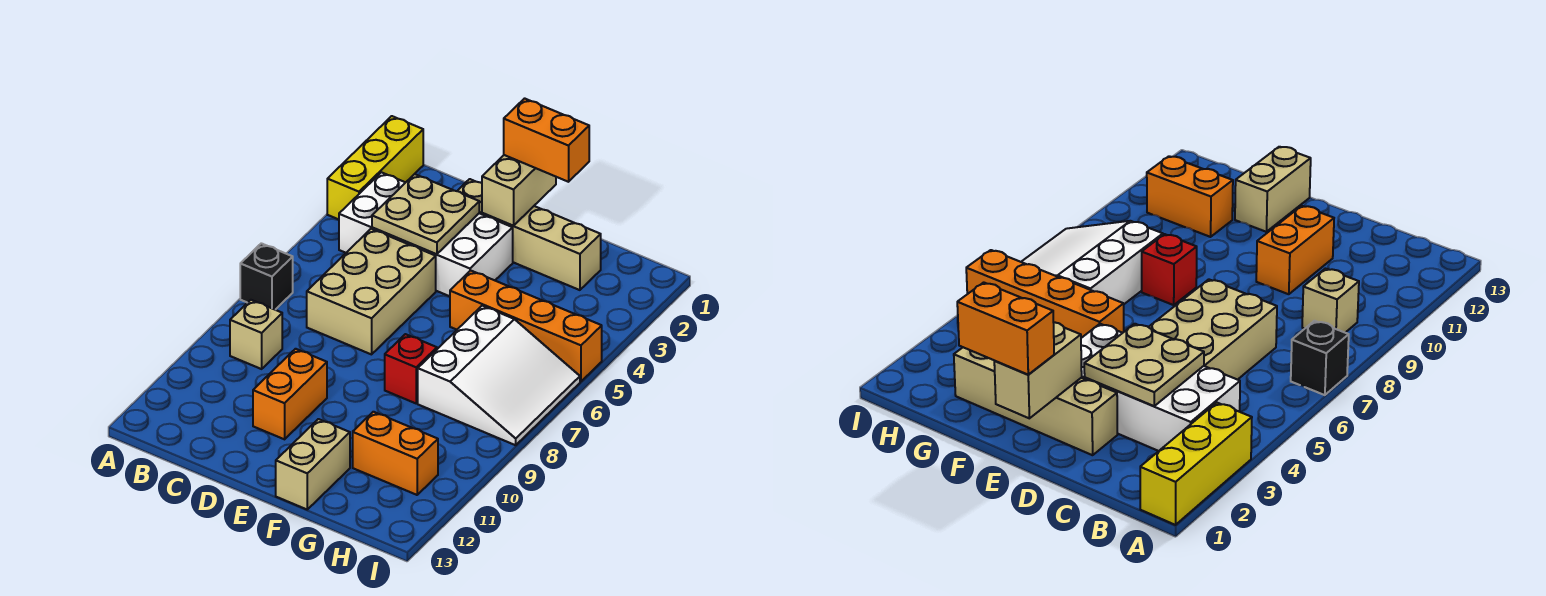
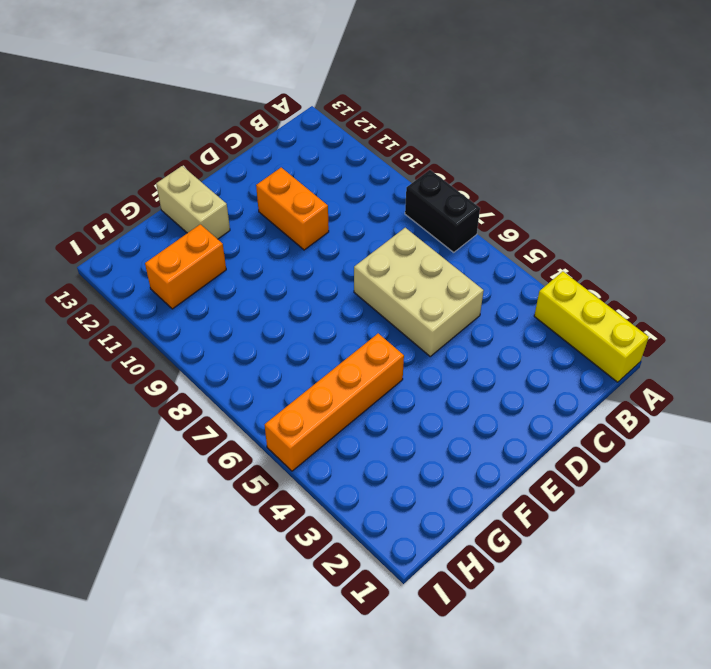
black 1x2 brick [405,170,480,252] -> black 1x1 brick [240,243,293,310]
none -> white 2x4 brick [339,172,513,296]
none -> tan 1x1 brick [230,300,282,369]
none -> tan 1x4 brick [458,179,601,290]

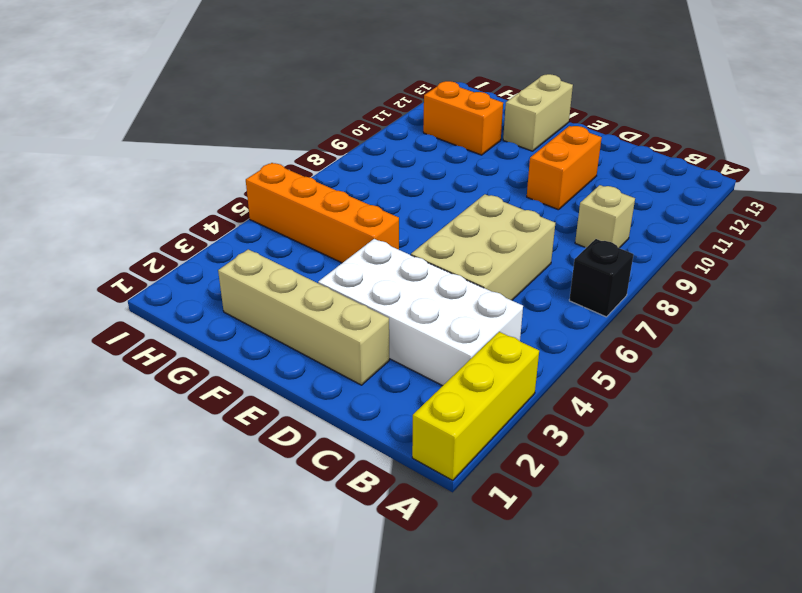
none -> red 1x1 brick [385,334,437,403]
none -> white 3x3 slope [418,306,580,445]
none -> tan 2x2 plate [372,174,479,254]

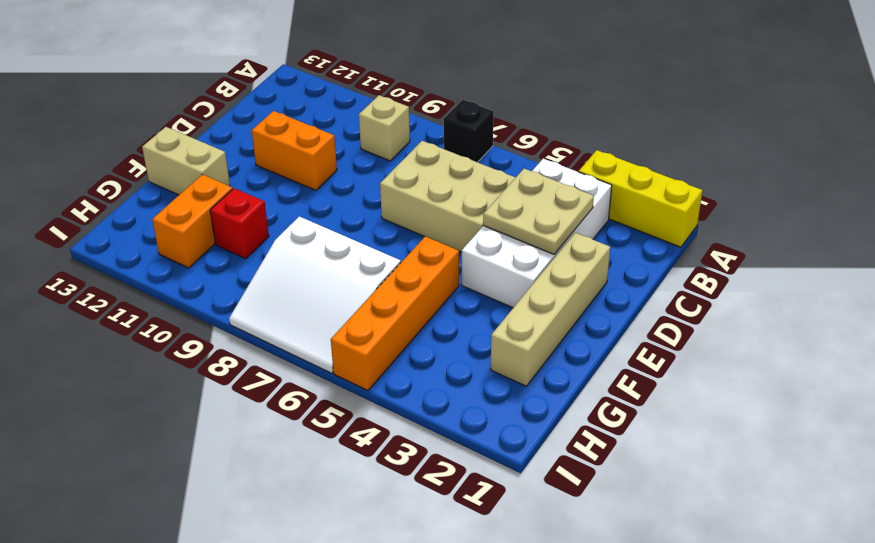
red 1x1 brick [210,188,269,259] -> red 1x1 brick moved to [385,334,437,403]
none -> tan 1x2 brick [482,155,556,226]
none -> orange 1x2 brick [504,98,589,182]

